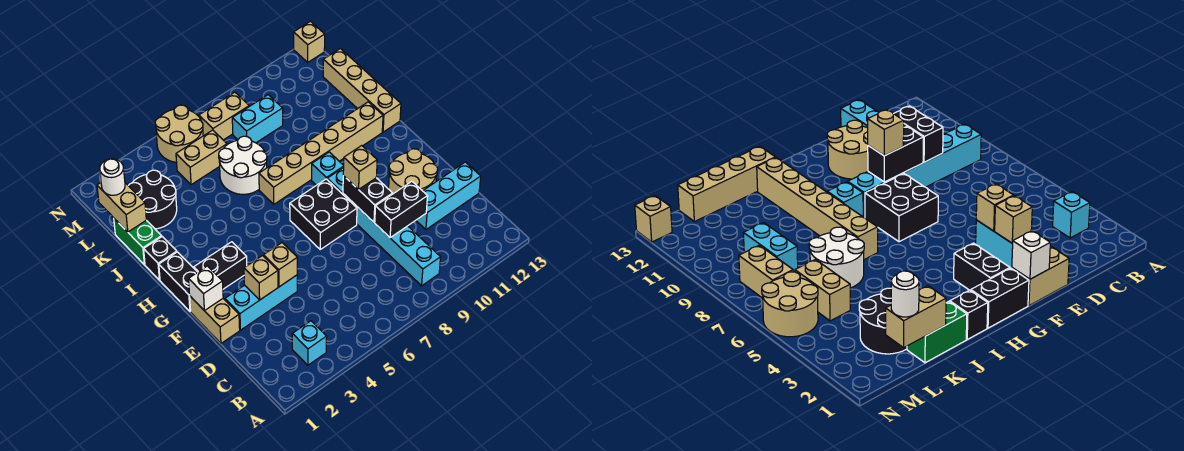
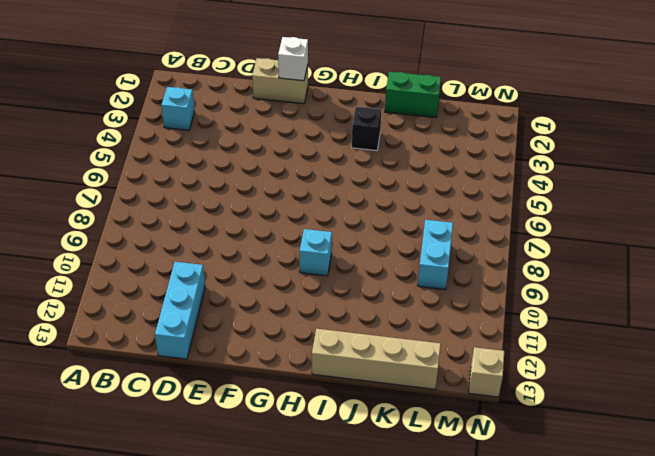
black 1x1 brick [352,107,382,151] -> black 1x1 brick moved to [144,237,177,280]
none -> cyan 1x6 brick [327,167,441,286]
none -> cyan 1x3 brick [225,275,297,330]
none -> tan 2x2 round brick [389,149,438,194]

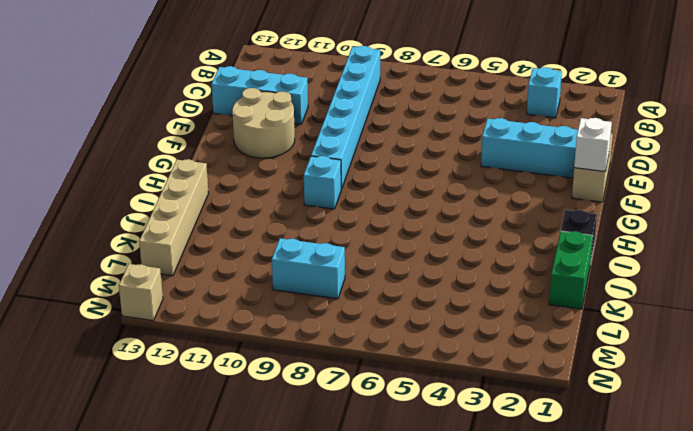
none -> black 2x2 brick [290,179,357,249]
none -> black 1x2 brick [159,252,197,311]
none -> black 1x2 brick [194,242,247,289]

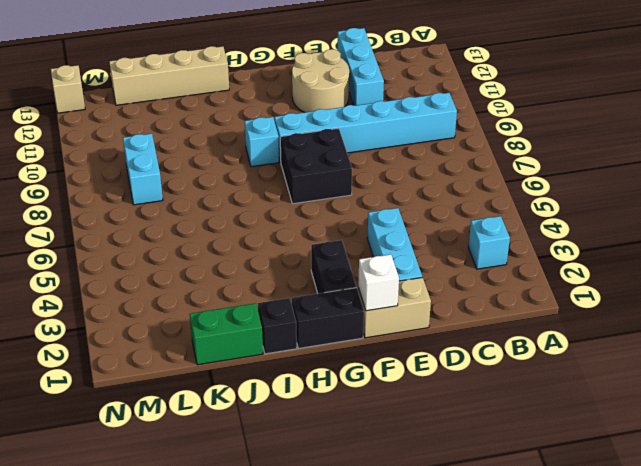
none -> tan 1x6 brick [259,102,383,204]
none -> white 2x2 round brick [219,136,267,194]
none -> black 2x2 round brick [128,170,177,229]

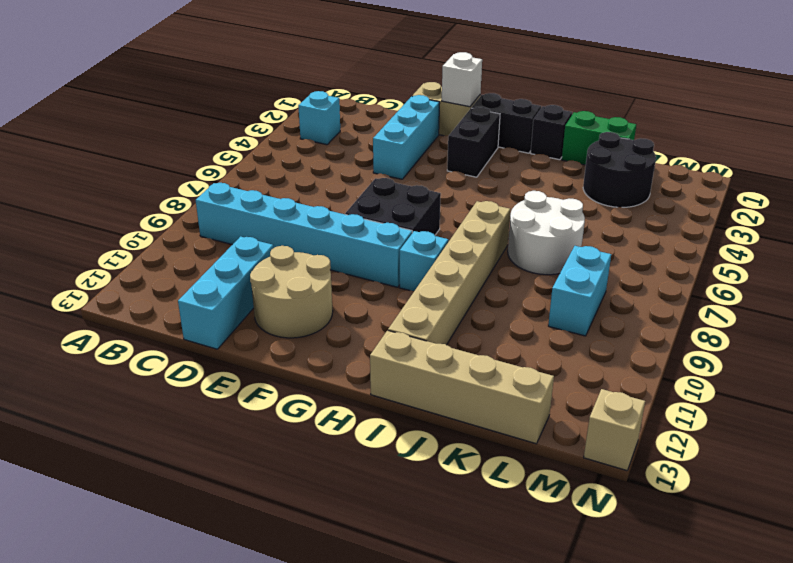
none -> tan 1x2 brick [176,130,227,185]
none -> tan 2x2 round brick [155,105,203,162]
none -> tan 1x2 brick [199,92,249,140]

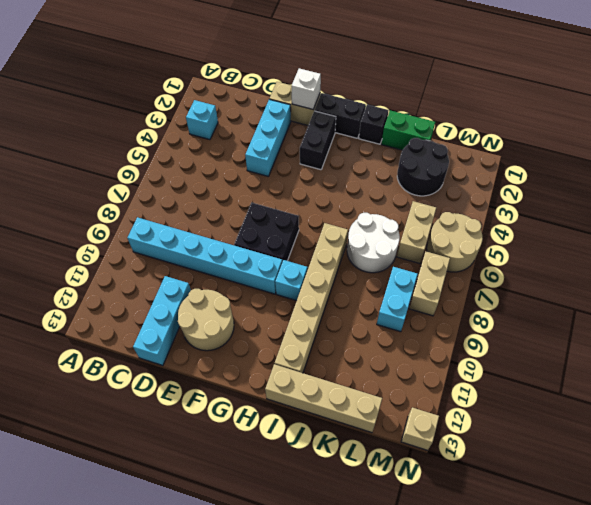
none -> black 1x2 brick [375,181,427,238]
none -> tan 1x1 brick [244,256,278,300]
none -> tan 1x1 brick [264,243,297,287]

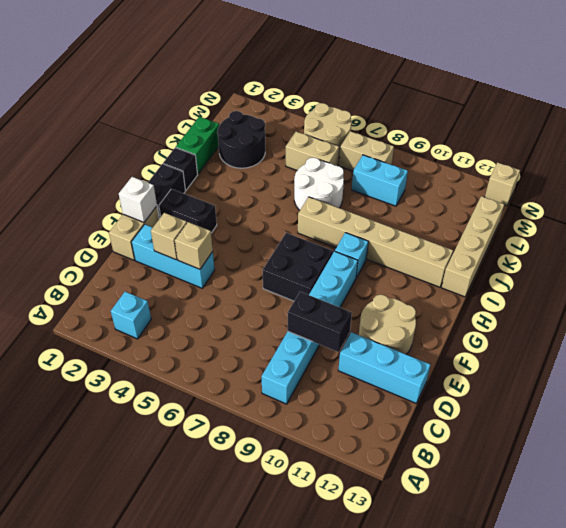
none -> black 1x2 brick [343,176,393,222]
none -> tan 1x2 brick [97,183,146,232]
none -> tan 1x1 brick [343,146,377,190]

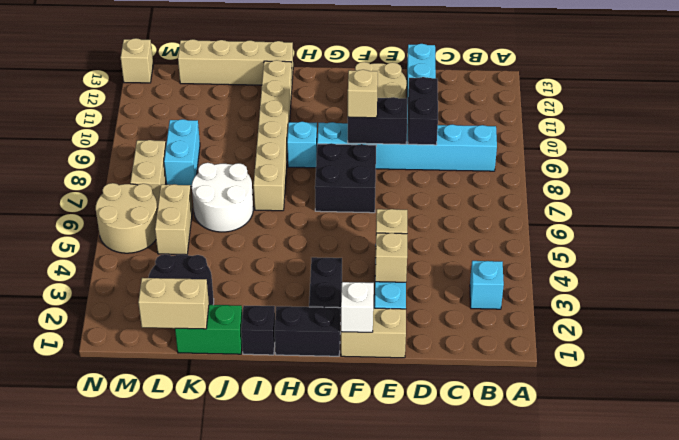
none -> white 1x1 round brick [100,159,125,195]

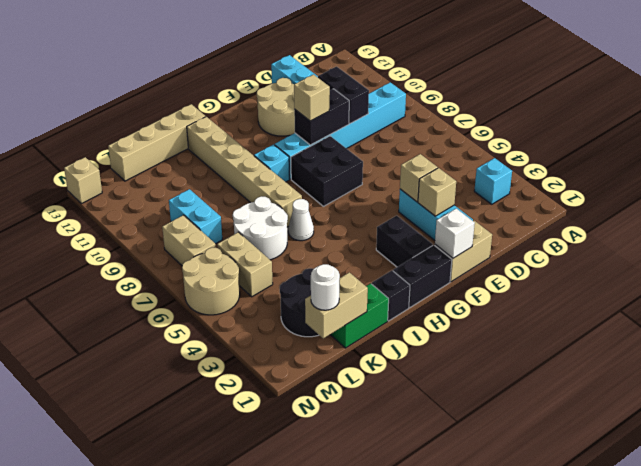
white 1x1 cone [288,199,314,241] -> none

